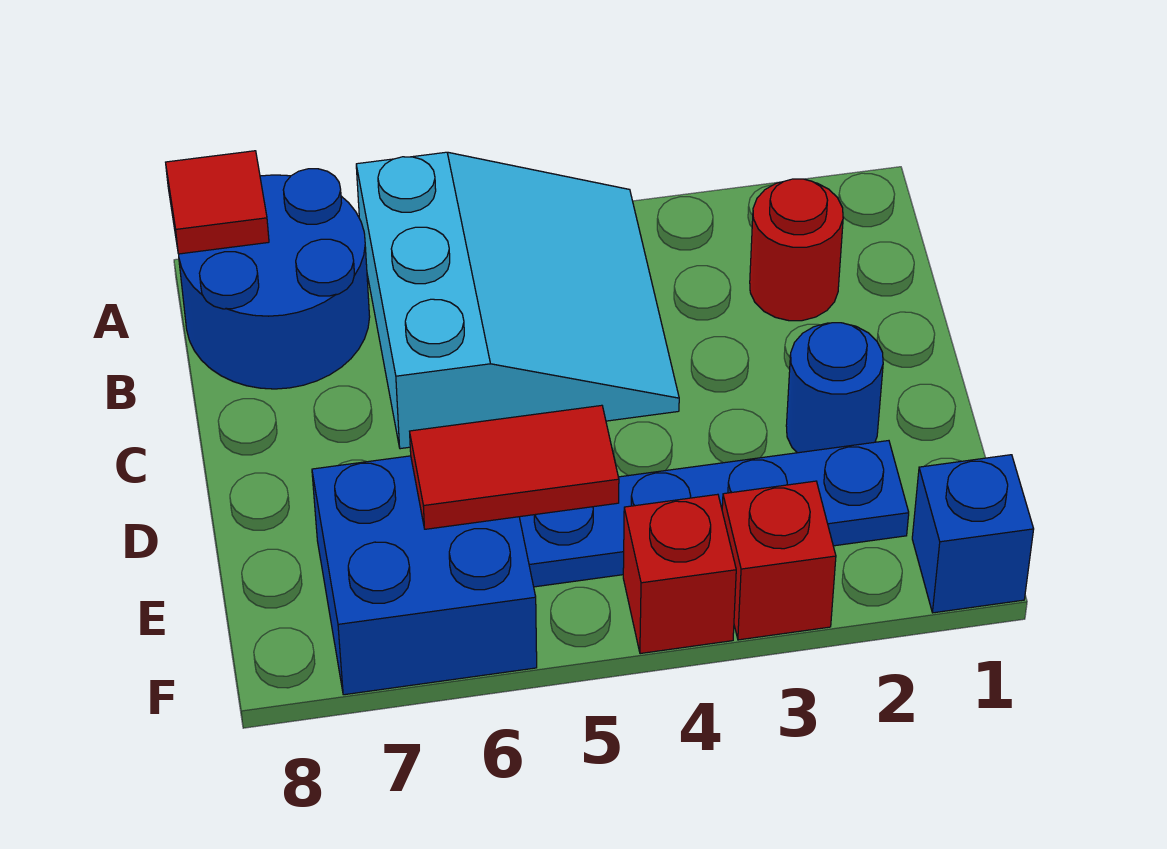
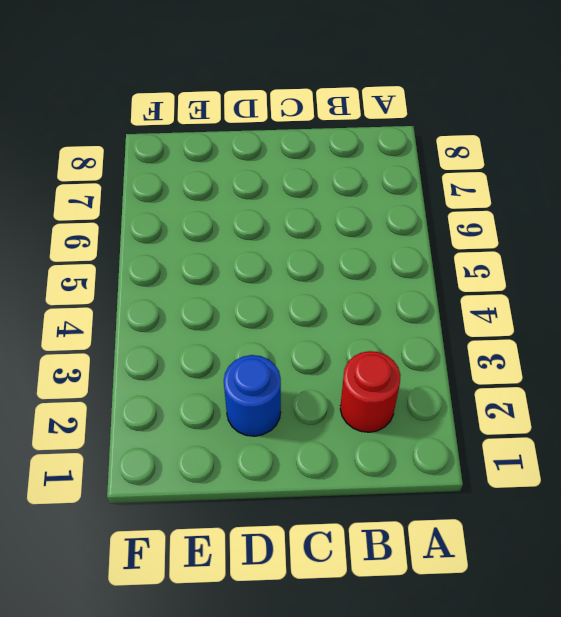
none -> cyan 3x3 slope [356,152,679,449]
none -> blue 2x2 round brick [179,169,370,389]

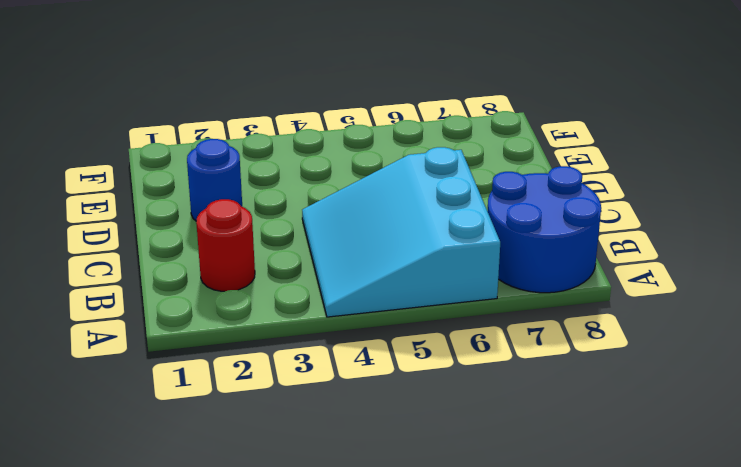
none -> blue 1x4 plate [519,441,909,587]
none -> blue 2x2 brick [312,456,537,695]

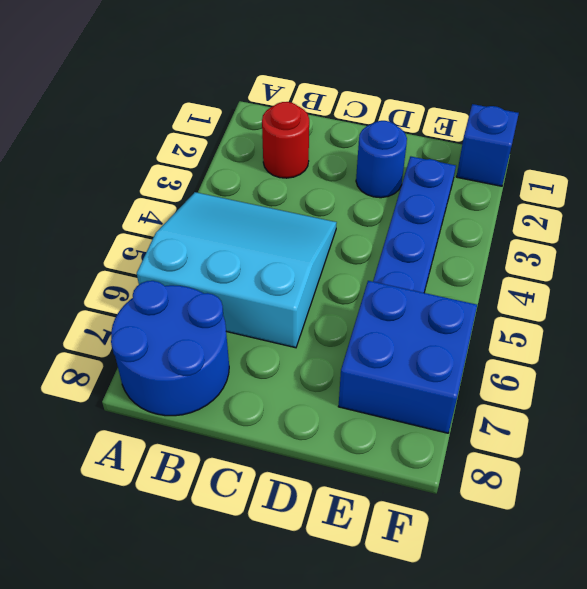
none -> red 1x1 brick [722,481,836,640]
none -> red 1x1 brick [623,494,736,654]

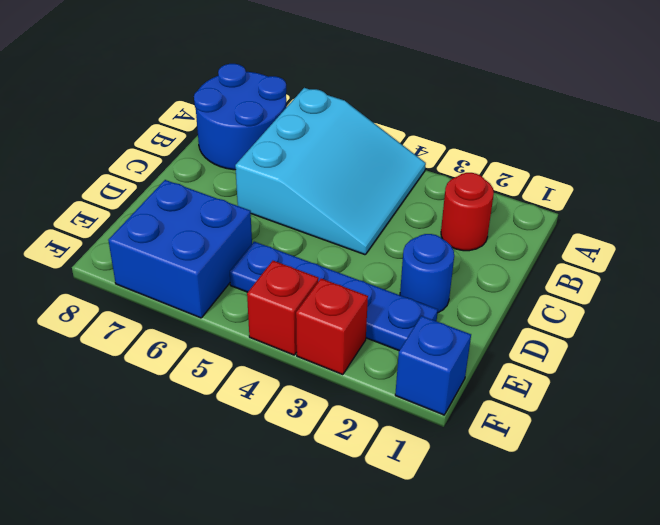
none -> red 1x1 tile [166,151,269,254]
none -> red 1x2 tile [410,405,619,529]

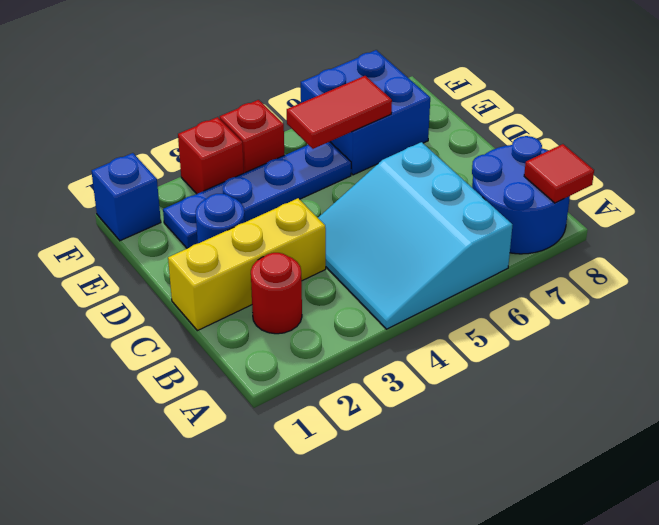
yellow 1x3 brick [168,198,326,331] -> none

